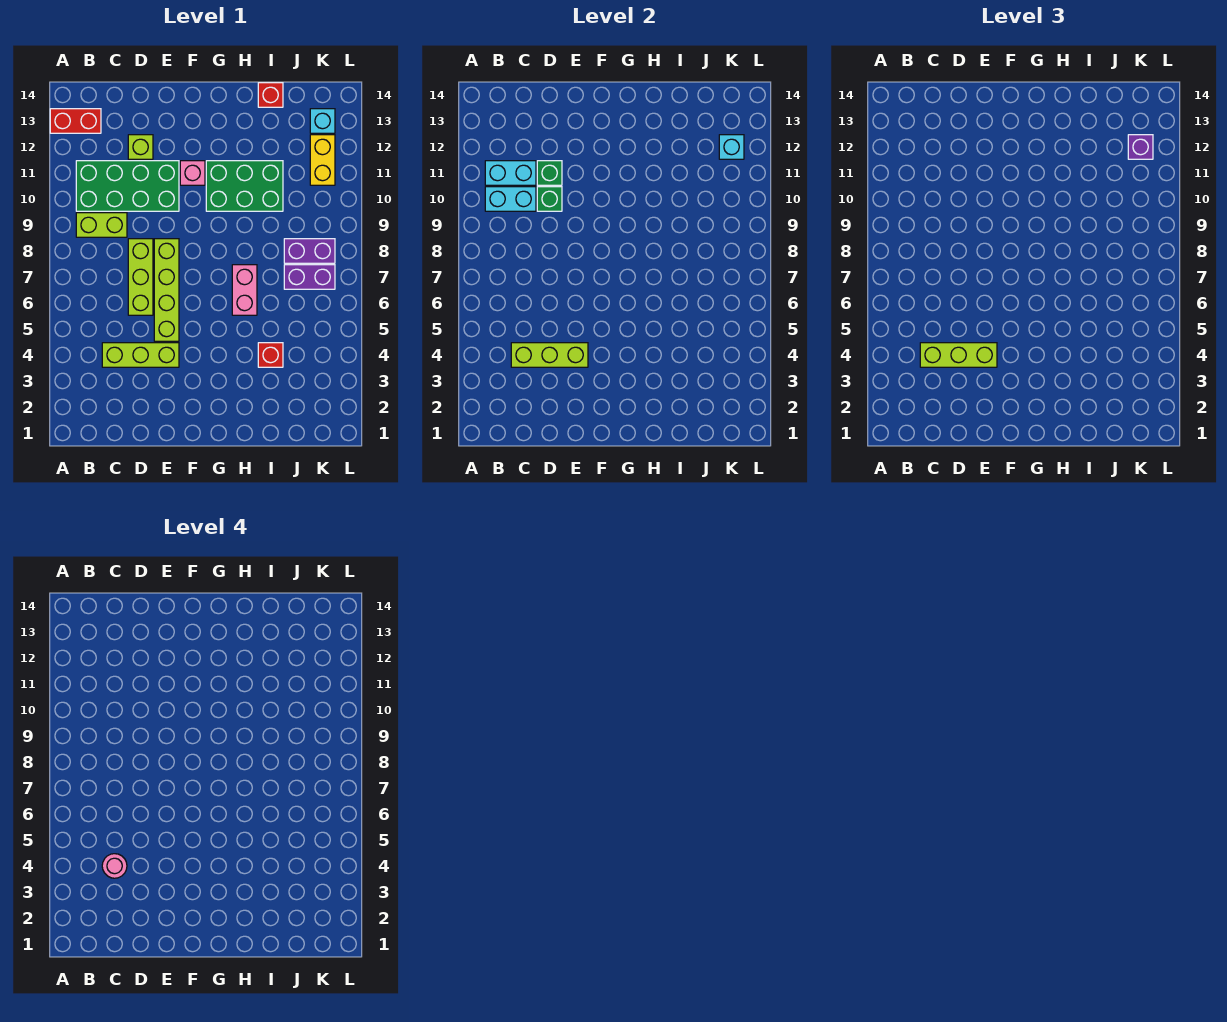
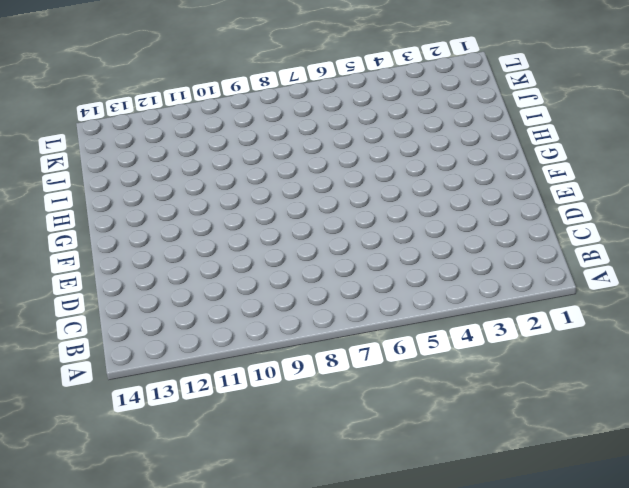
none -> red 1x2 brick [50,109,101,133]
none -> lime 1x2 brick [76,213,127,237]
none -> green 2x4 brick [76,161,179,211]

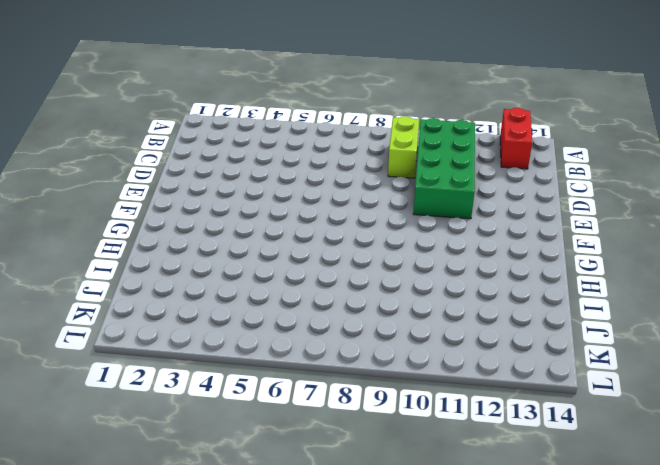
none -> lime 1x3 brick [102,343,179,367]
none -> lime 1x3 brick [128,239,153,315]
none -> lime 1x1 brick [128,135,153,159]

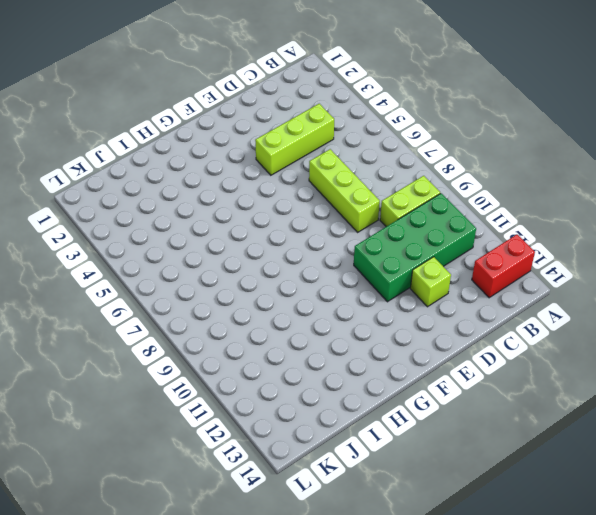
none -> lime 1x4 brick [154,239,179,341]
none -> pink 1x1 brick [180,161,205,185]
none -> green 2x3 brick [206,161,283,211]

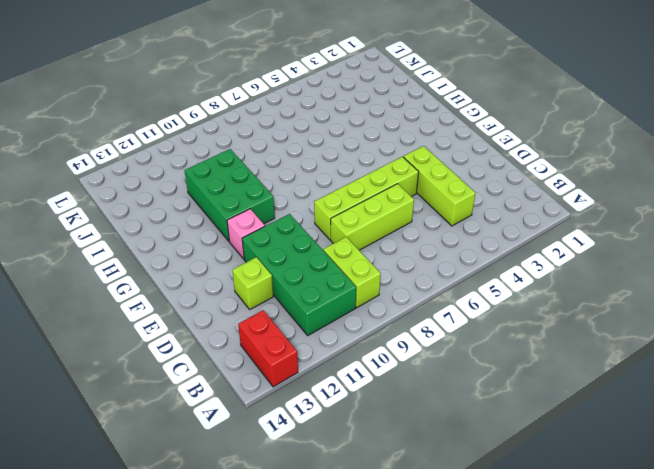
none -> pink 1x2 brick [232,265,257,315]
none -> red 1x1 brick [258,343,283,367]
none -> red 1x1 brick [258,83,283,107]

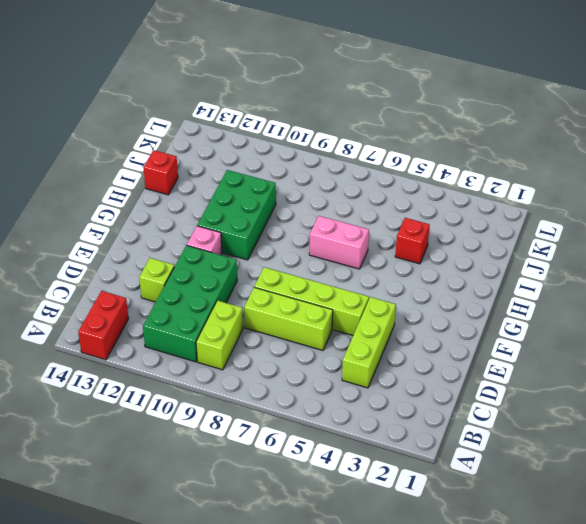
none -> purple 1x2 brick [284,265,335,289]
none -> purple 1x2 brick [284,239,335,263]
none -> yellow 1x2 brick [310,135,335,185]

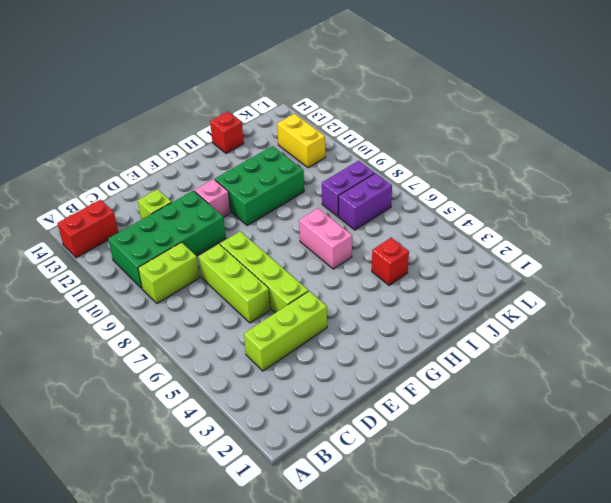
none -> cyan 1x1 brick [310,109,335,133]
none -> cyan 1x2 brick [485,187,536,211]
none -> cyan 1x2 brick [485,161,536,185]

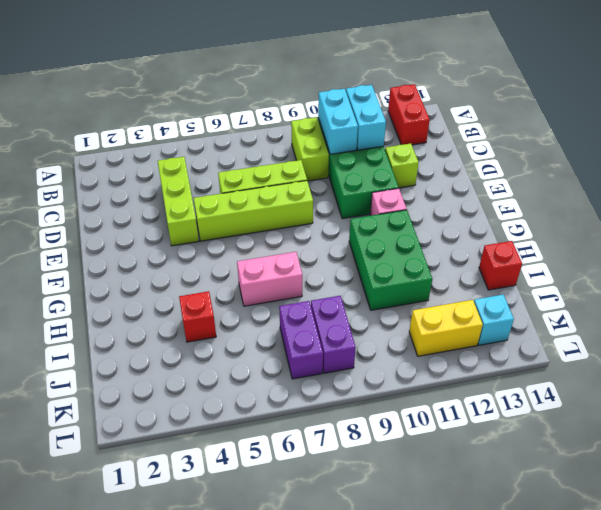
none -> lime 1x3 brick [511,343,588,367]
none -> green 1x1 brick [537,187,562,211]
none -> green 1x1 brick [537,161,562,185]

